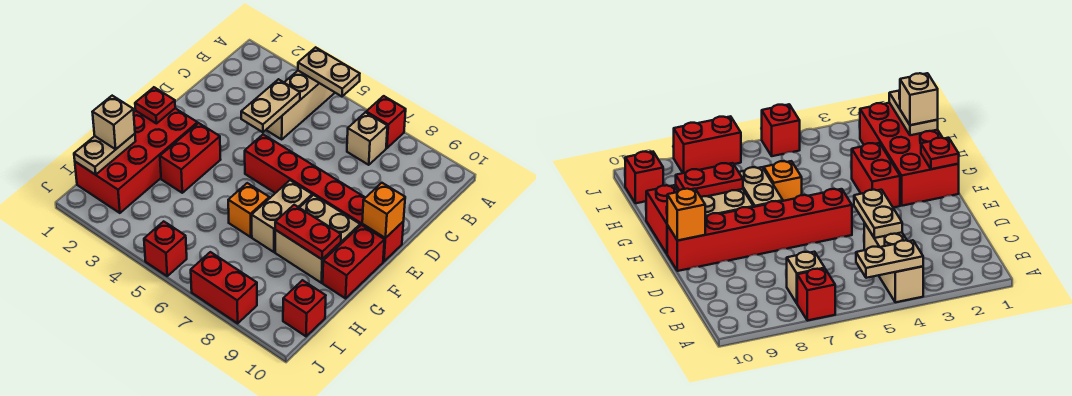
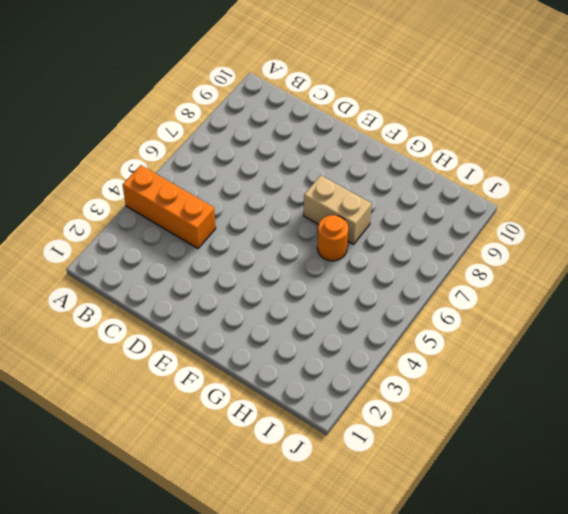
orange 1x3 brick [123,165,216,249] -> tan 1x3 brick [266,71,335,139]
orange 1x1 round brick [317,215,348,261] -> orange 1x1 brick [228,183,269,237]
none -> red 1x1 brick [366,96,406,148]
none -> tan 1x1 brick [347,112,387,165]
none -> red 1x6 brick [245,134,404,261]

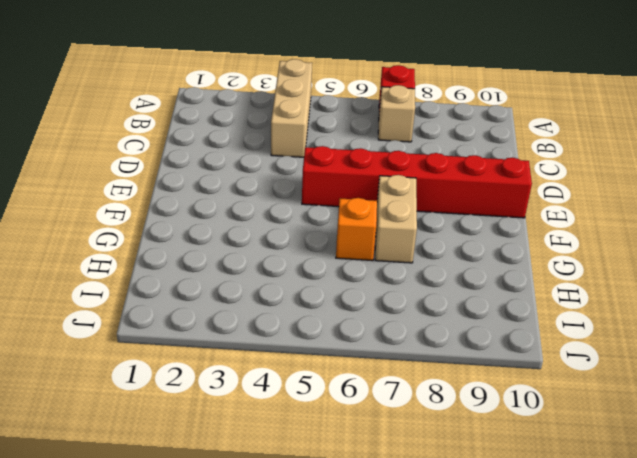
none -> red 2x4 brick [75,108,198,213]
none -> red 1x2 brick [160,123,221,193]
none -> tan 2x2 brick [275,195,360,283]

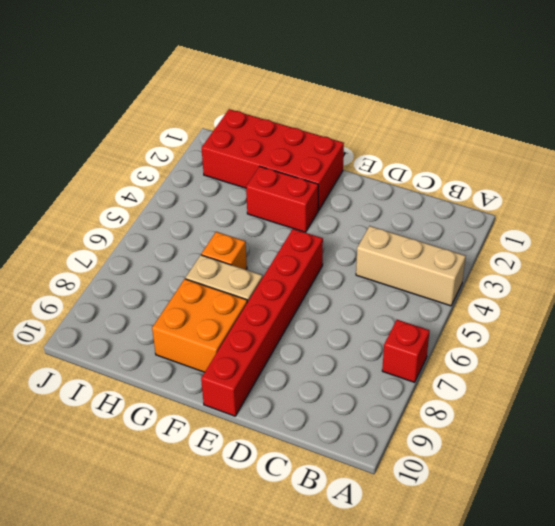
orange 2x2 brick [152,279,247,372] -> tan 2x2 brick [275,195,360,283]
none -> tan 1x1 brick [347,112,387,165]
none -> red 1x2 brick [323,225,384,298]
none -> red 1x1 brick [283,280,326,336]

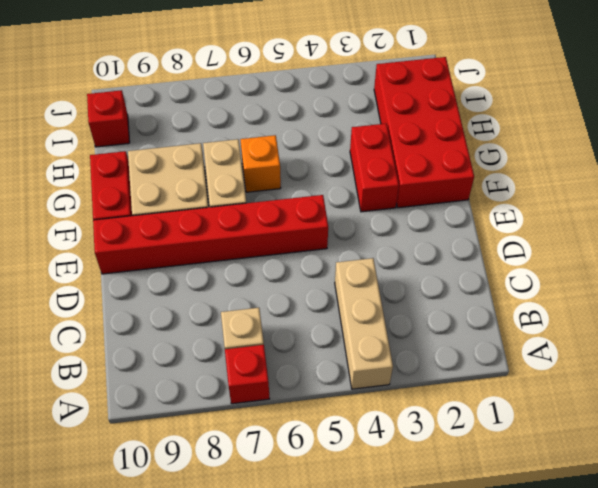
none -> red 1x1 brick [144,221,187,276]
none -> red 1x2 brick [191,252,257,323]
none -> tan 1x2 plate [298,47,360,97]

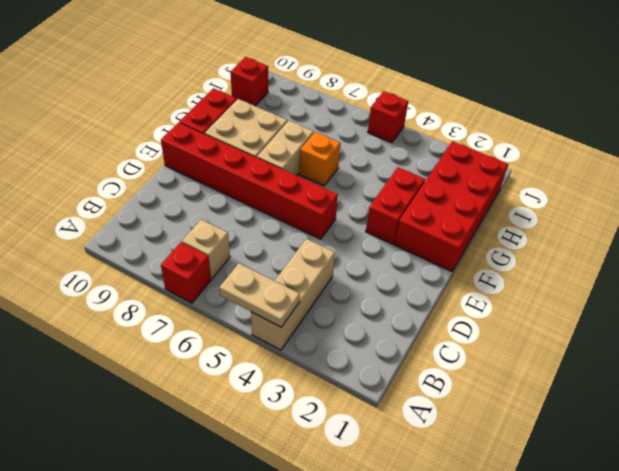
none -> red 1x2 brick [191,252,257,323]
none -> tan 1x2 plate [241,79,300,132]
none -> orange 1x1 brick [362,183,405,238]

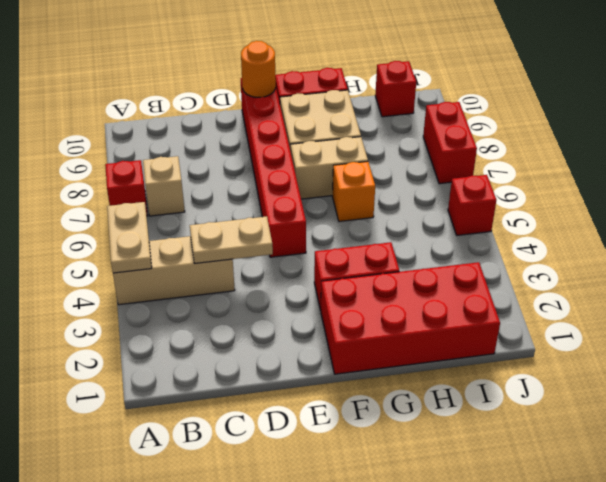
orange 1x1 round brick [241,41,276,97] -> orange 1x1 brick [362,183,405,238]
none -> red 1x1 plate [135,87,175,124]
none -> red 1x2 plate [275,205,341,259]
none -> tan 1x2 plate [74,134,136,175]

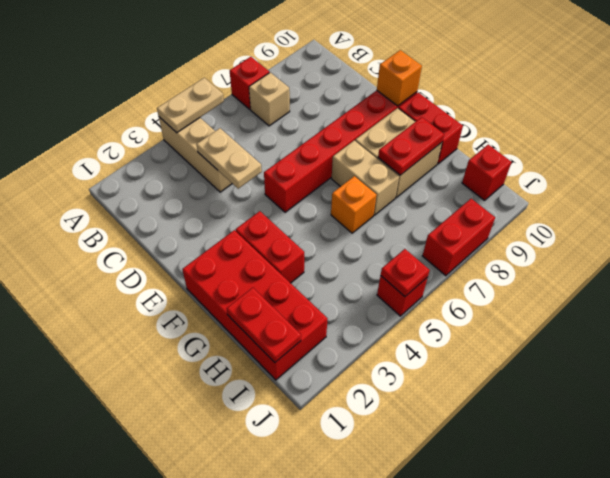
red 1x2 plate [227,288,301,362] -> tan 1x2 plate [74,134,136,175]
red 1x1 plate [381,249,430,296] -> red 1x1 plate moved to [135,87,175,124]
none -> tan 1x1 brick [93,96,135,149]

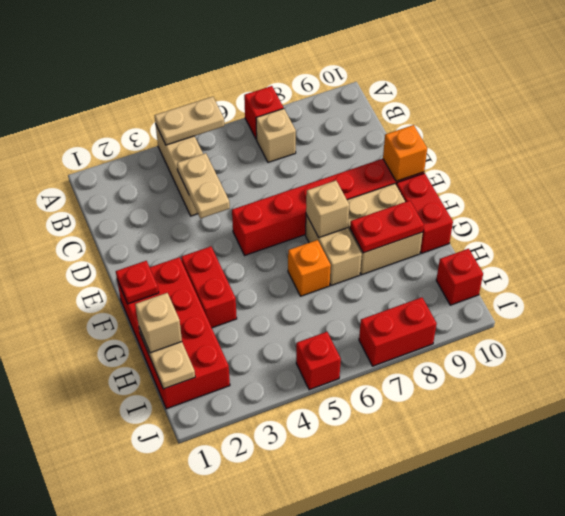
tan 1x1 brick [306,181,349,238] -> none

